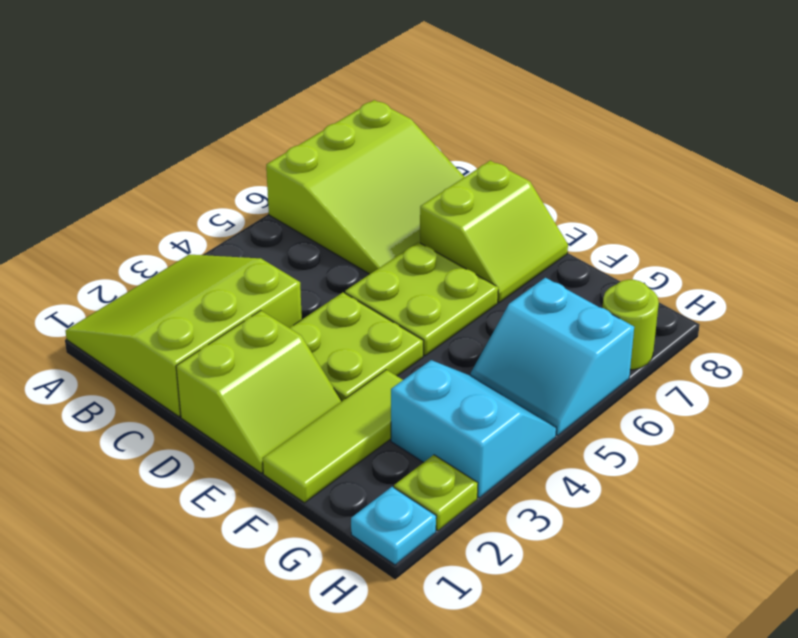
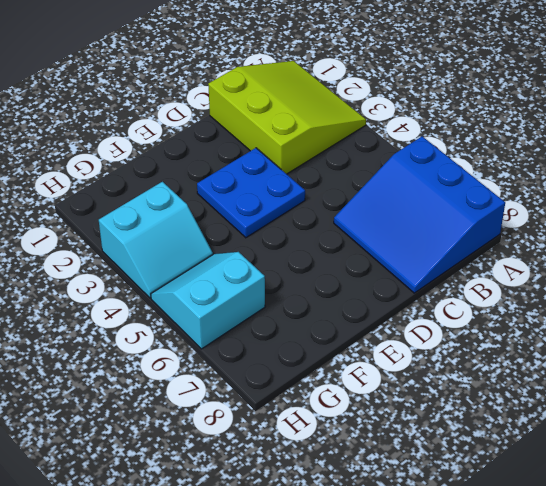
blue 3x3 slope [334,136,505,293] -> lime 3x3 slope [266,100,464,274]
blue 2x2 plate [197,148,305,238] -> lime 2x2 plate [290,292,423,401]
none -> lime 2x2 slope [176,310,341,473]
none -> lime 2x2 plate [345,242,498,356]
none -> lime 2x2 slope [420,161,568,302]

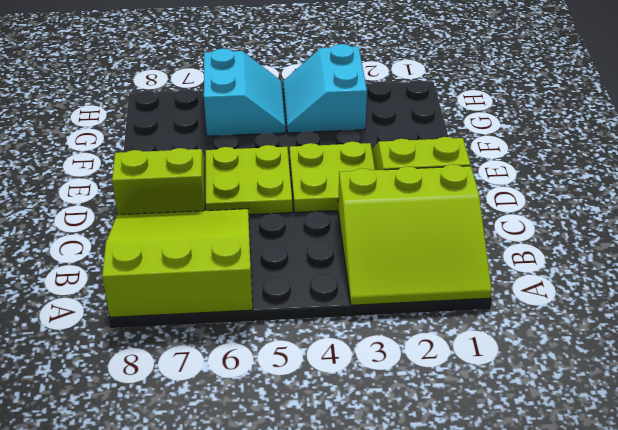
none -> lime 1x3 tile [262,370,403,503]
none -> cyan 1x1 plate [351,487,436,565]
none -> lime 1x1 plate [394,455,478,531]

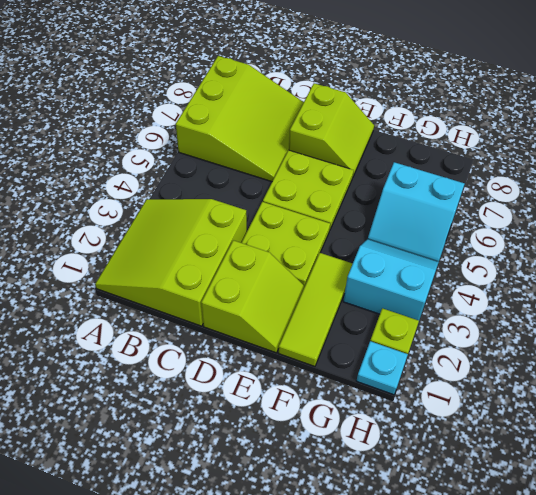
none -> lime 1x1 round brick [602,280,659,370]

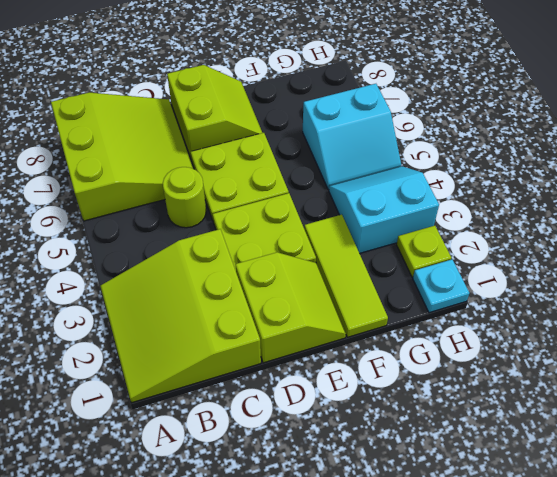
lime 1x1 round brick [163,167,206,228] -> lime 1x1 round brick moved to [602,280,659,370]

